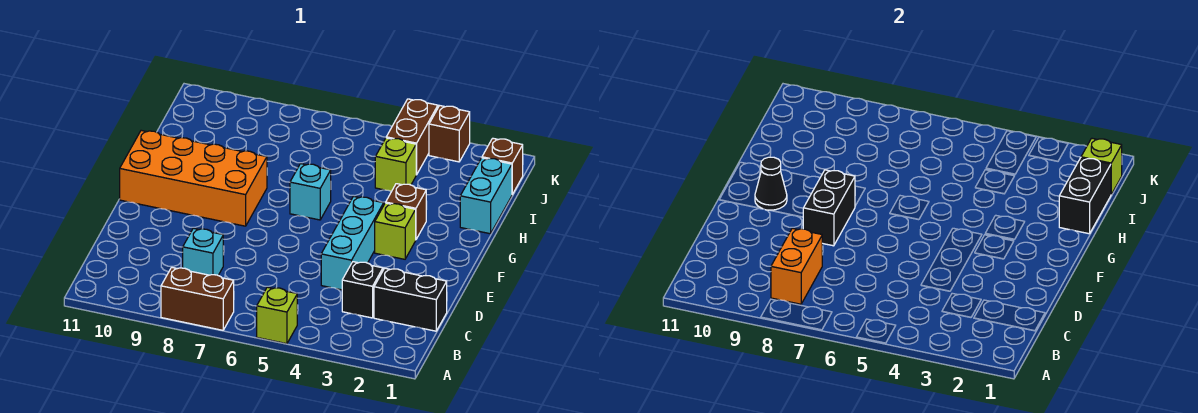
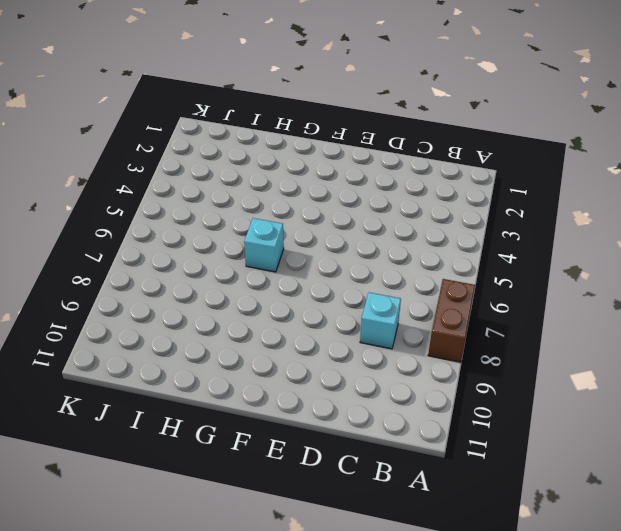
none -> lime 1x1 brick [257,287,297,344]
none -> black 1x2 brick [374,268,447,331]
none -> black 1x1 brick [342,262,383,318]

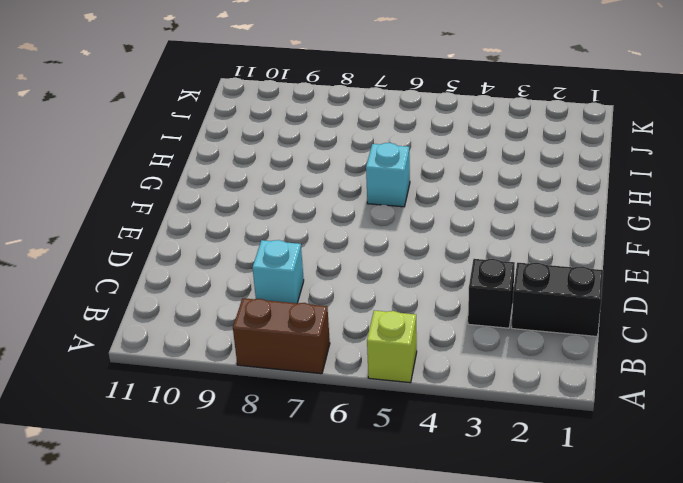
none -> cyan 1x3 brick [321,196,384,290]
none -> lime 1x1 brick [375,203,416,259]
none -> orange 2x4 brick [120,130,267,226]

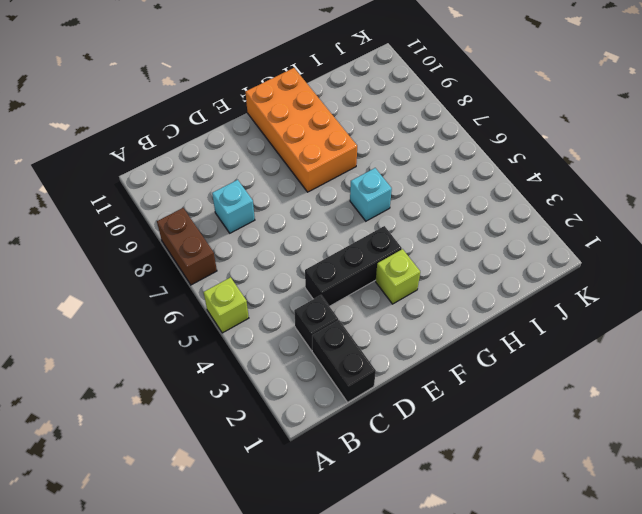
black 1x3 brick [305,226,402,306] -> cyan 1x3 brick [321,196,384,290]
none -> brown 1x1 brick [386,184,426,239]
none -> cyan 1x2 brick [460,158,512,234]
none -> lime 1x1 brick [375,138,416,191]

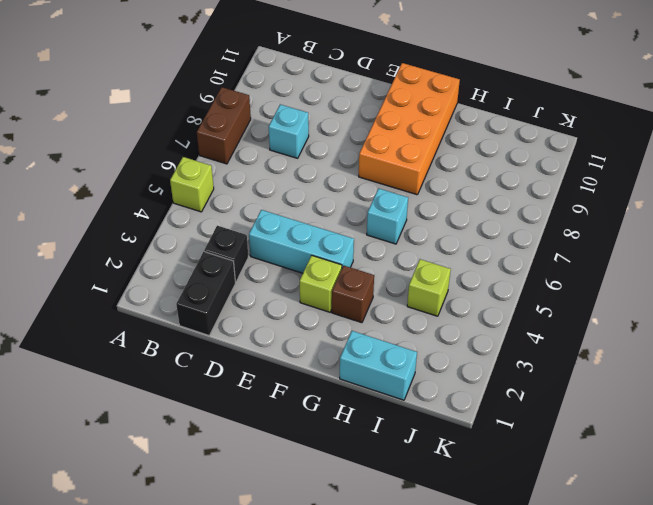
none -> brown 1x1 brick [482,138,523,194]
none -> brown 1x2 brick [386,99,438,175]
none -> brown 1x1 brick [429,106,470,162]

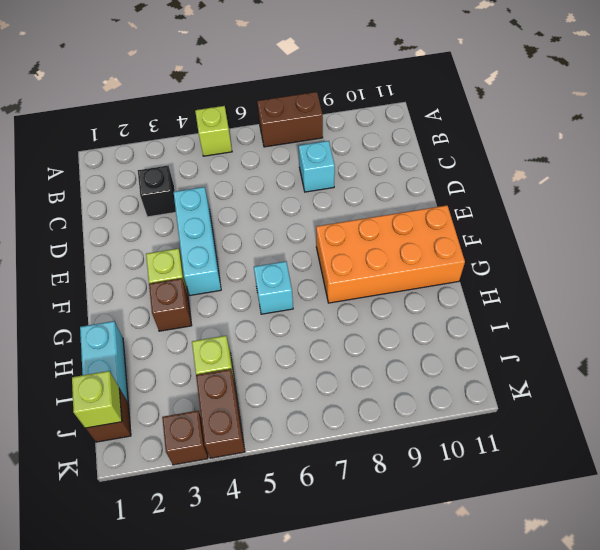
none -> black 1x2 brick [374,268,447,331]
none -> orange 1x2 brick [771,228,822,304]
none -> black 1x2 brick [803,170,855,246]

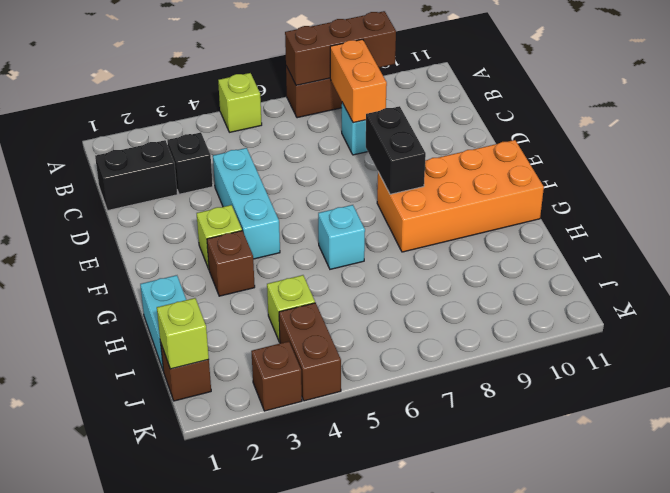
brown 1x3 brick [285,11,396,85] -> none
none -> black 1x1 cone [755,157,787,210]
none -> black 1x2 brick [1059,158,1111,234]

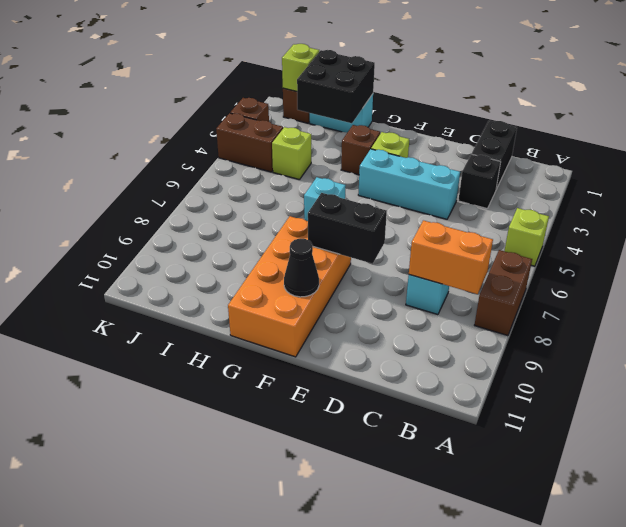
black 2x2 brick [297,50,375,123] -> black 1x2 brick [1059,158,1111,234]

